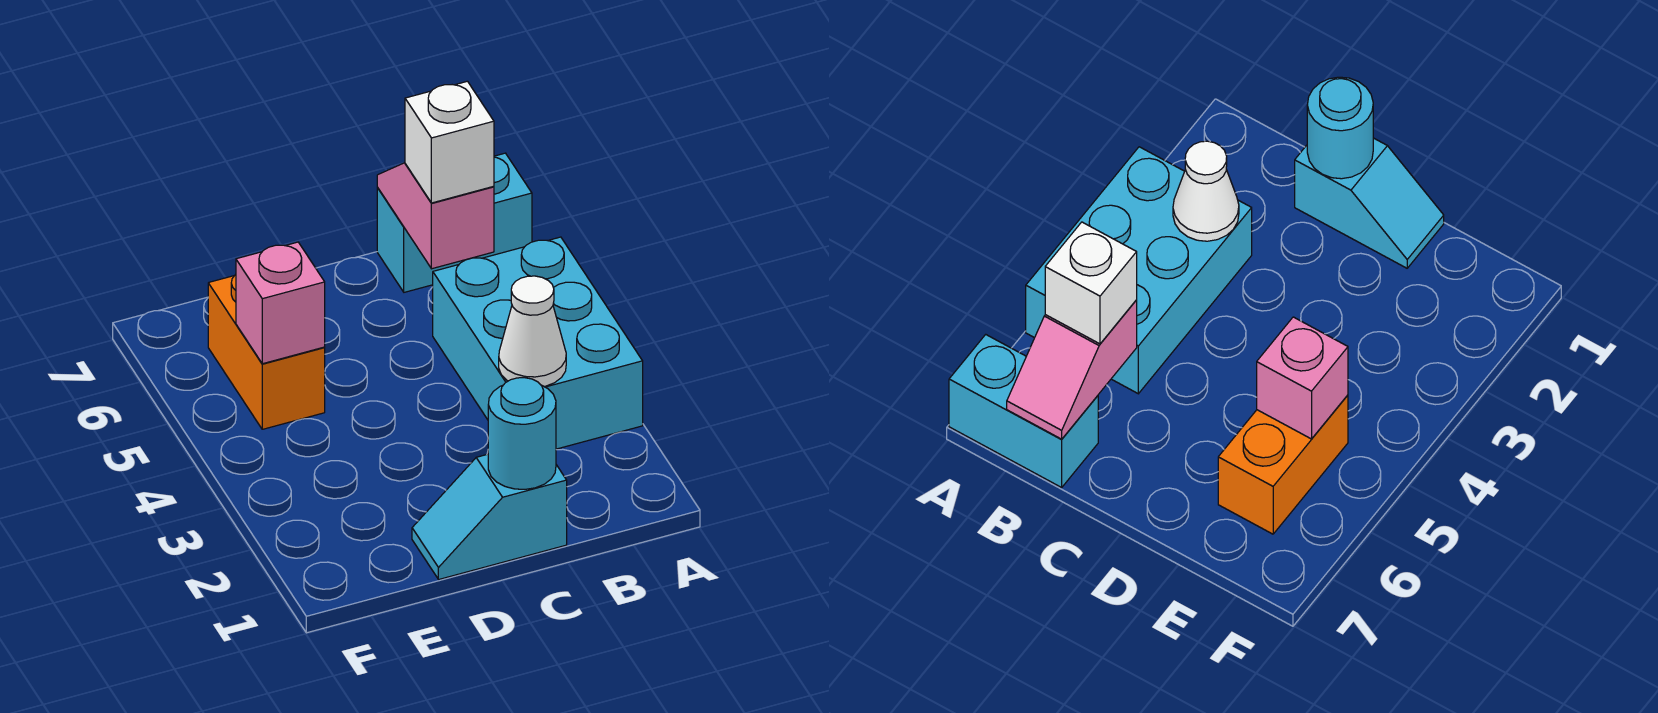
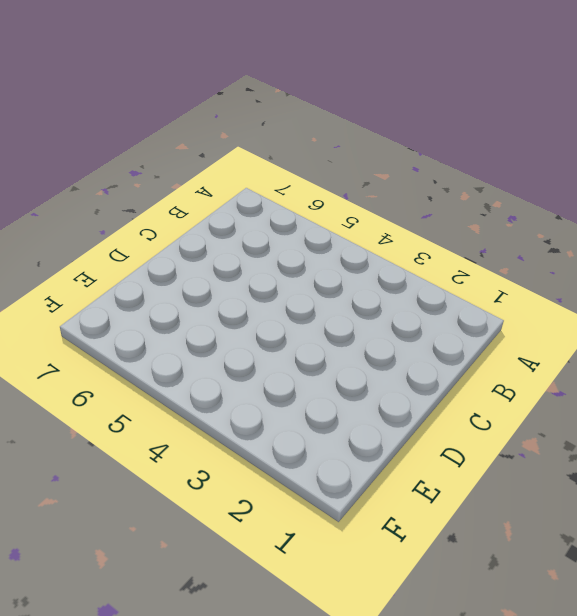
none -> cyan 2x3 brick [433,237,643,449]
none -> cyan 1x2 brick [377,153,532,292]

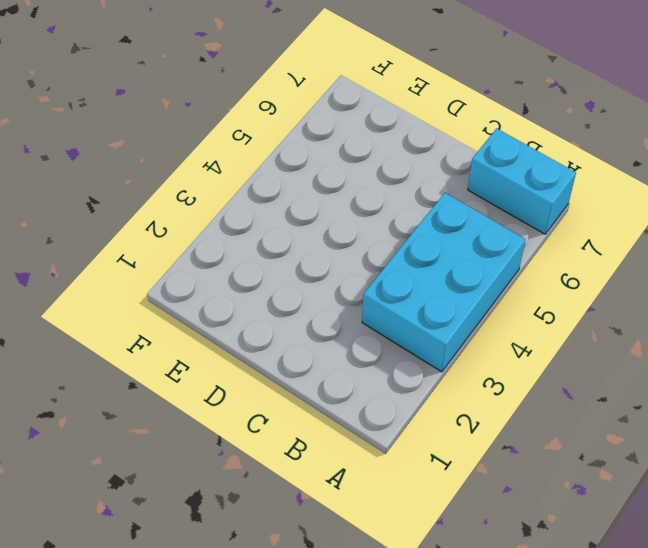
none -> cyan 1x2 slope [412,454,567,580]
none -> orange 1x2 brick [208,275,325,429]

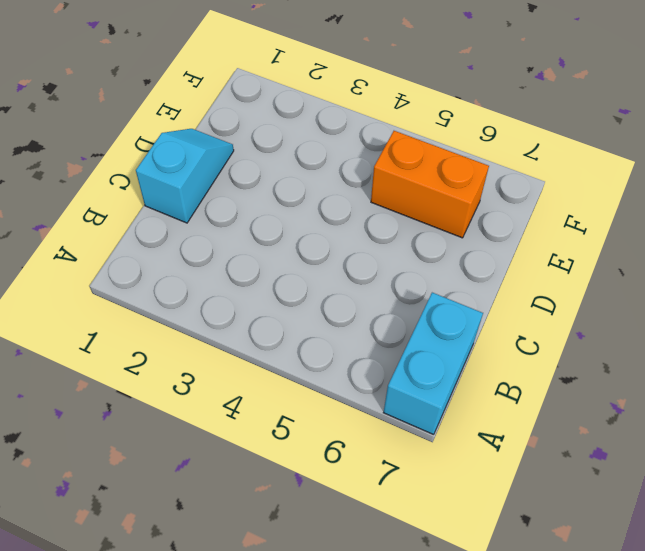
none -> cyan 2x3 brick [433,237,643,449]
none -> white 1x1 cone [499,276,566,386]

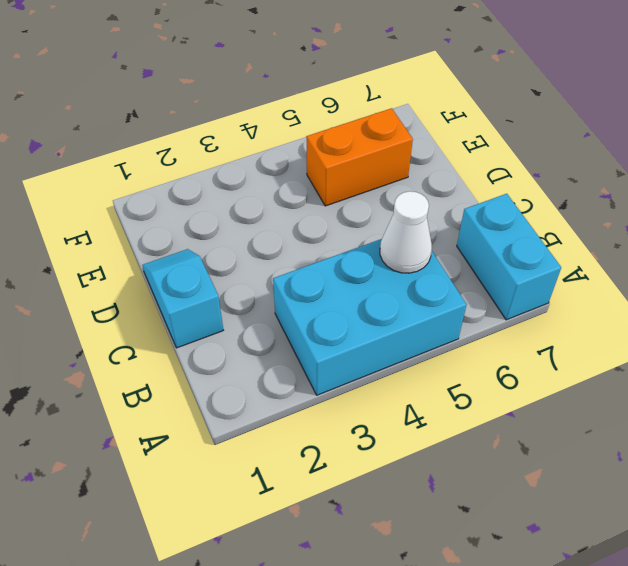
white 1x1 cone [380,191,432,273] -> white 1x1 cone moved to [499,276,566,386]
none -> pink 1x2 slope [377,163,494,269]
none -> cyan 1x1 round brick [488,378,556,489]

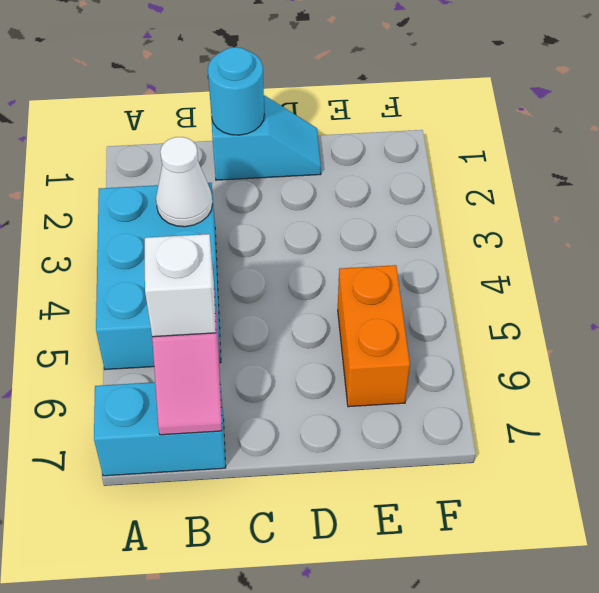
none -> pink 1x1 brick [236,242,325,364]

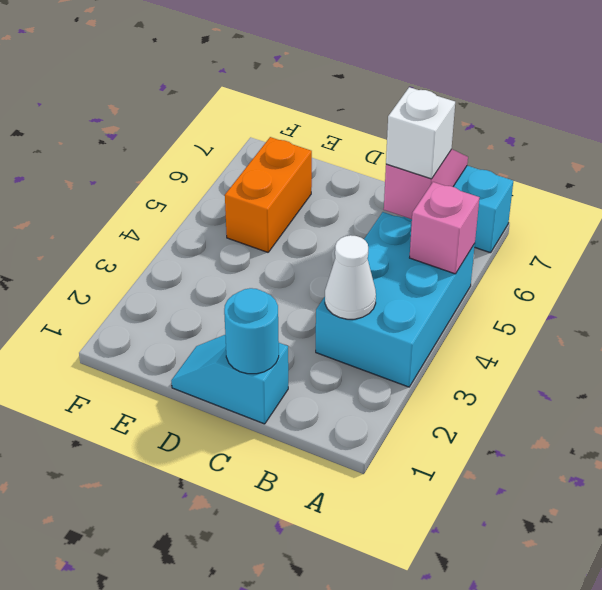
pink 1x1 brick [410,182,480,274] -> pink 1x1 brick moved to [236,242,325,364]

